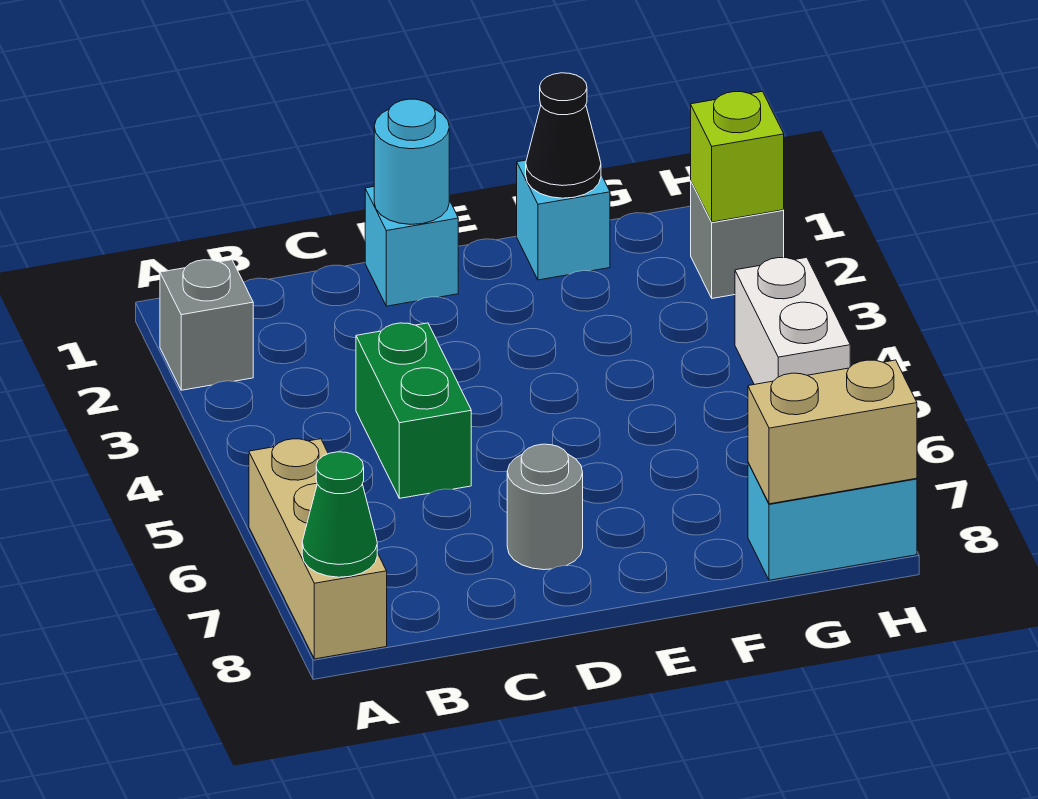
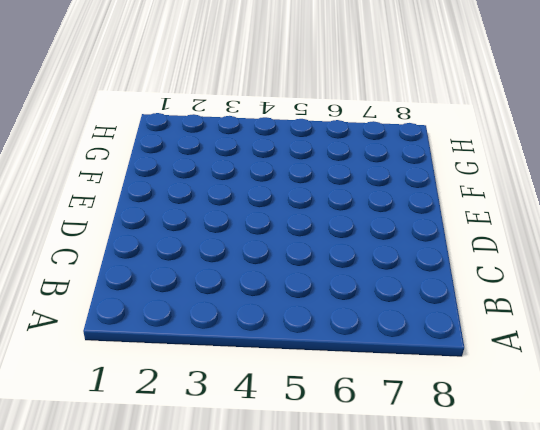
none -> grey 1x1 brick [160,260,253,390]
none -> tan 1x3 brick [249,439,387,659]
none -> green 1x2 brick [356,323,471,498]

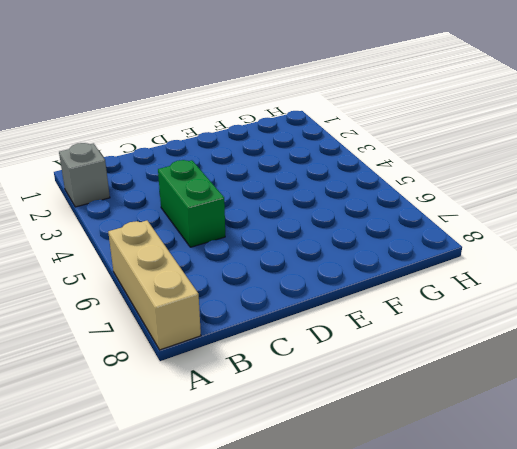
none -> cyan 1x1 brick [365,187,458,306]
none -> grey 1x1 round brick [507,444,583,570]
none -> cyan 1x1 brick [517,160,610,280]

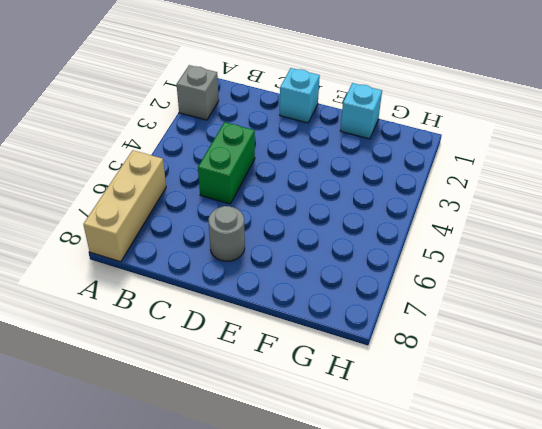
none -> cyan 1x2 brick [748,462,917,580]
none -> grey 1x1 brick [691,182,784,298]
none -> white 1x2 brick [735,257,850,385]

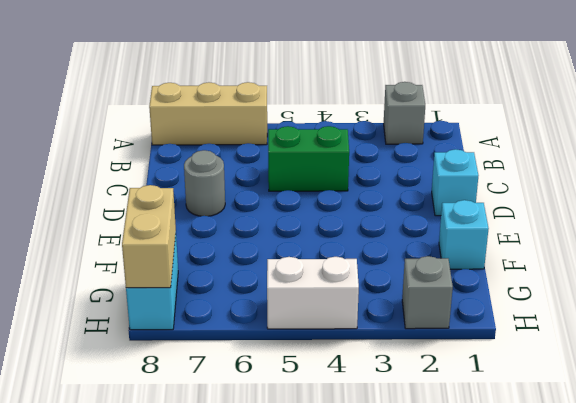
none -> green 1x1 cone [302,452,377,577]
none -> cyan 1x1 round brick [374,99,449,224]
none -> black 1x1 cone [526,73,601,198]

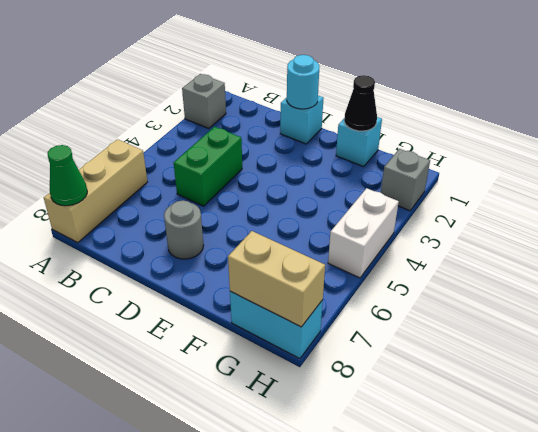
none -> lime 1x1 brick [691,91,784,222]

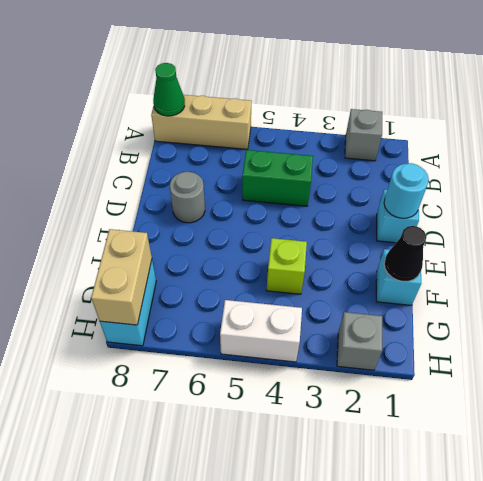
lime 1x1 brick [266,238,307,294] -> lime 1x1 brick moved to [691,91,784,222]

